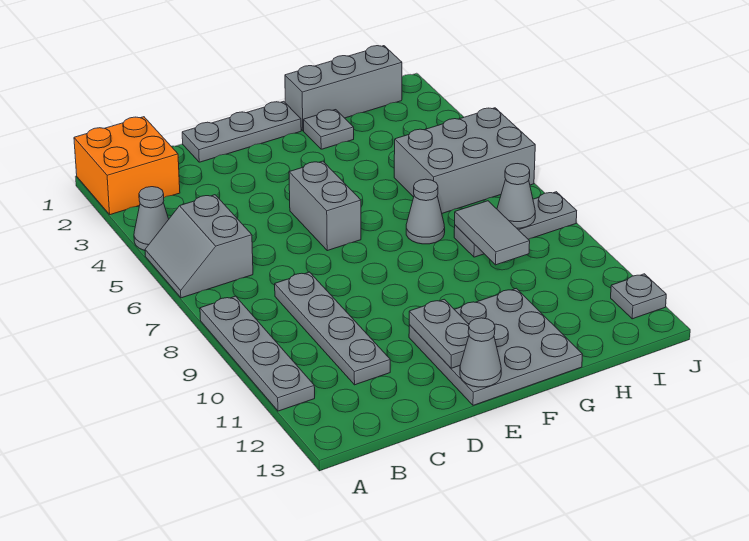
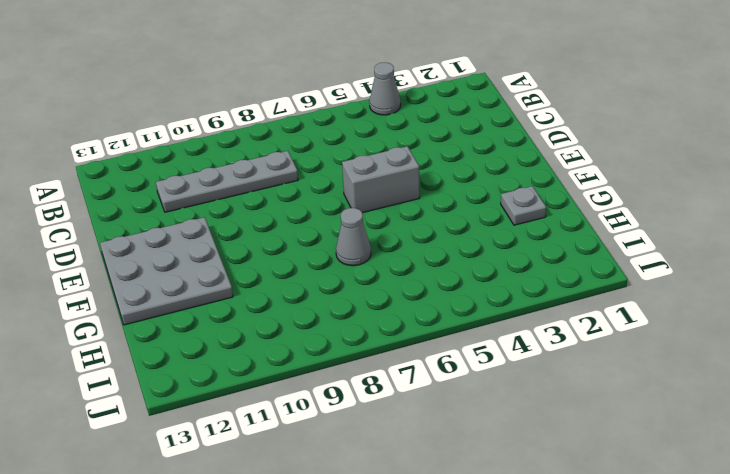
none -> orange 2x2 brick [74,117,180,215]
none -> grey 2x2 slope [145,195,253,298]
none -> grey 1x4 plate [200,296,315,411]

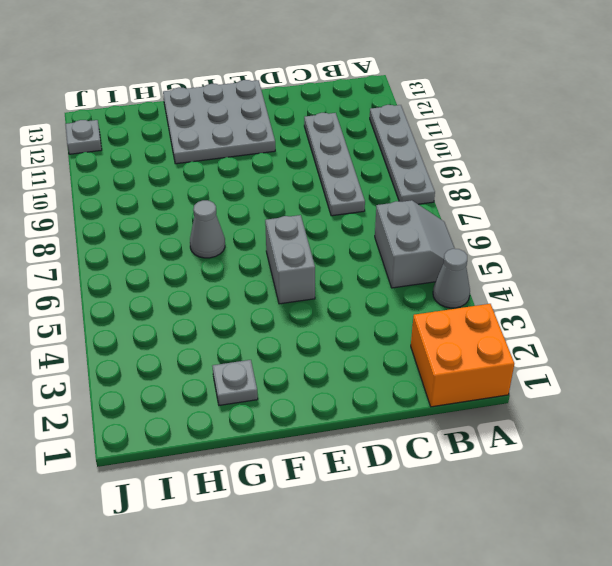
none -> grey 1x3 plate [182,101,301,162]
none -> grey 1x3 brick [285,46,402,131]
none -> grey 2x3 brick [394,108,535,213]

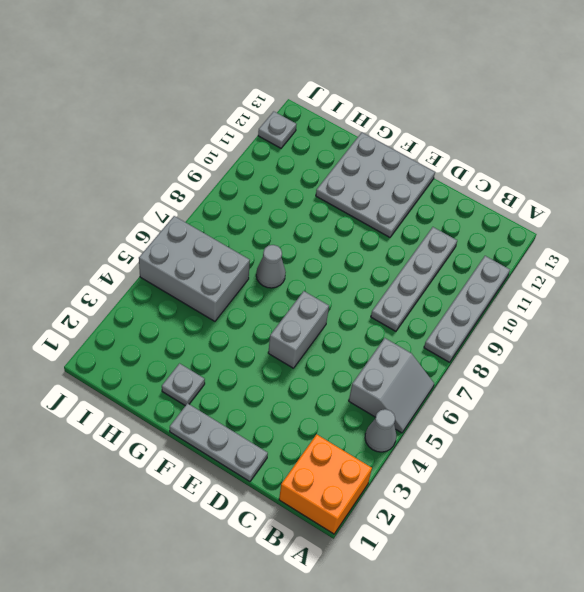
none -> grey 1x3 brick [285,46,402,131]
none -> grey 1x3 plate [454,192,577,257]
none -> grey 1x2 plate [409,299,469,368]

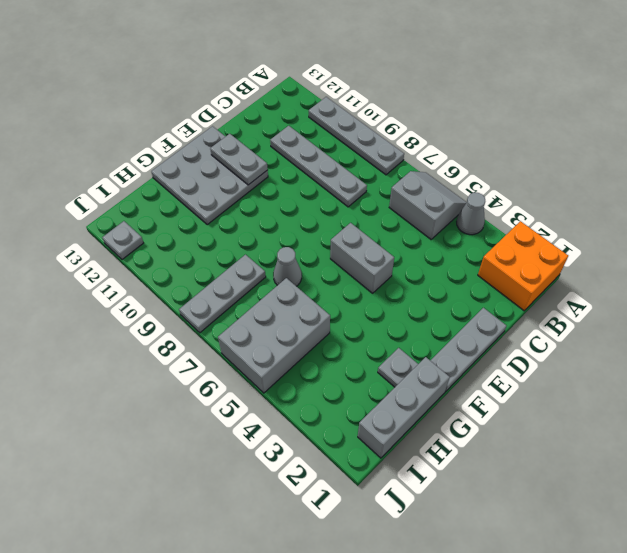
none -> grey 1x1 cone [460,318,501,387]
none -> grey 1x2 tile [455,201,530,265]
none -> grey 1x1 cone [497,164,535,228]

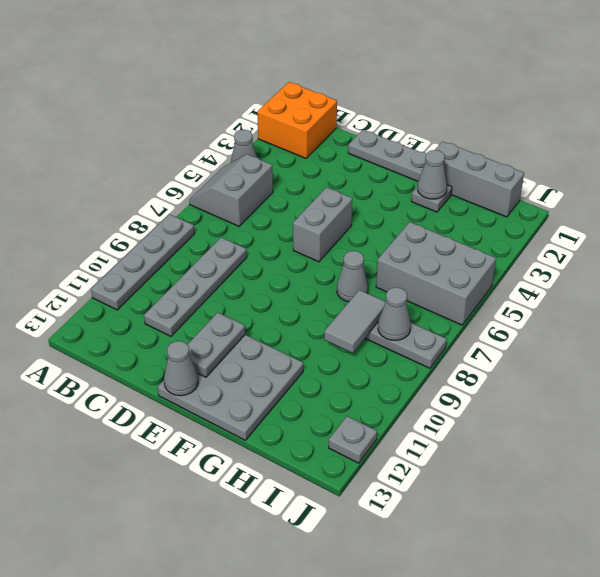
grey 1x1 cone [418,150,447,199] -> none

